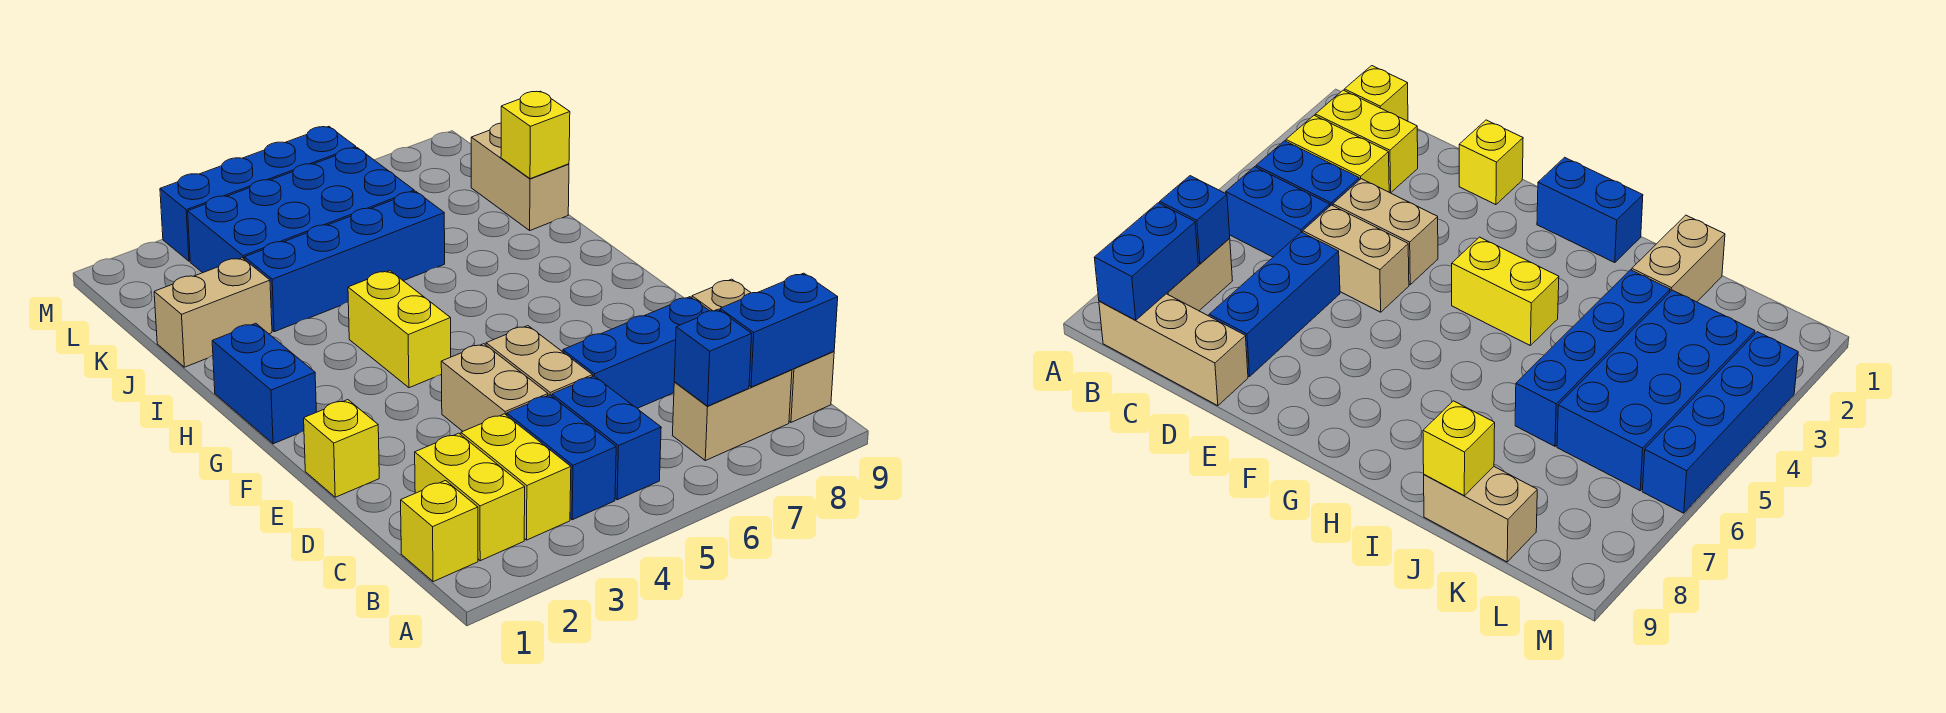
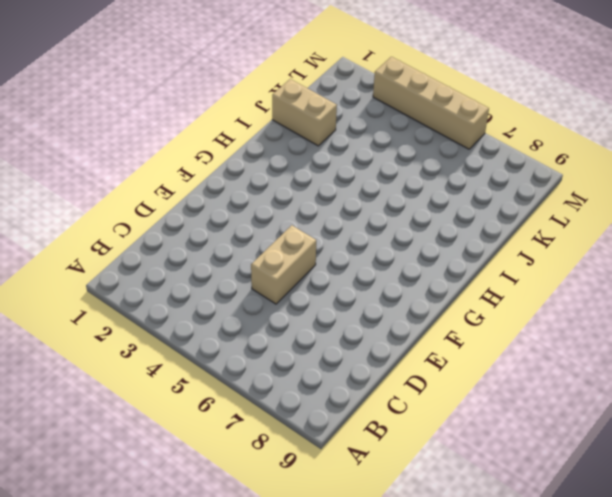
tan 1x4 brick [373,57,489,149] -> blue 1x4 brick [160,127,356,261]
none -> yellow 1x1 brick [401,481,478,582]
none -> yellow 1x2 brick [415,433,525,561]
none -> yellow 1x2 brick [461,414,571,540]

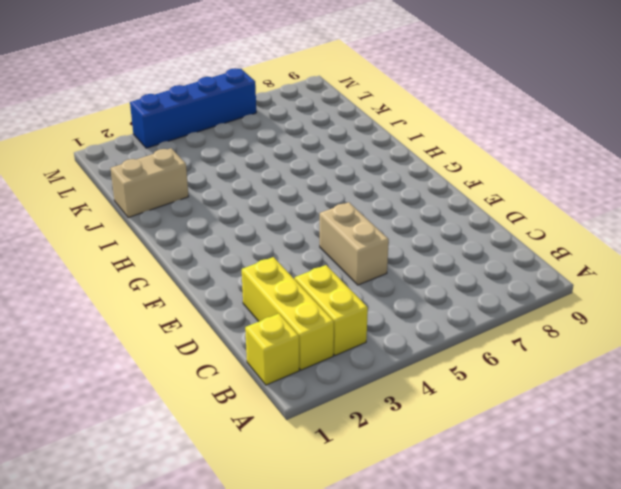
yellow 1x3 brick [242,257,334,370] -> yellow 1x2 brick [415,433,525,561]
none -> blue 1x2 brick [507,395,616,520]
none -> blue 1x2 brick [552,376,661,500]
none -> tan 1x2 brick [672,370,792,461]

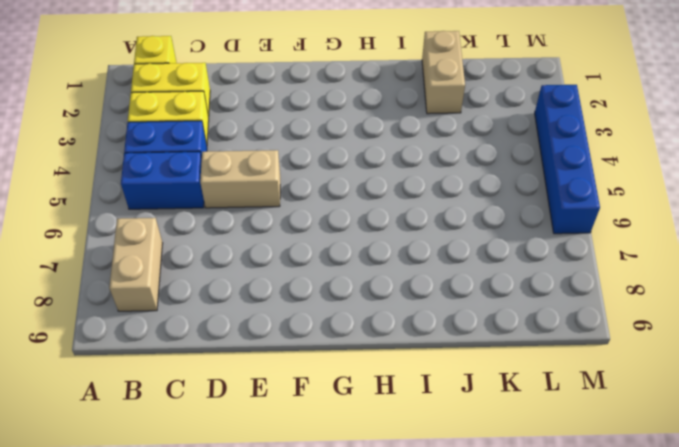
none -> tan 1x3 brick [692,279,834,422]
none -> tan 1x2 brick [441,344,548,431]
none -> blue 1x3 brick [563,297,709,408]

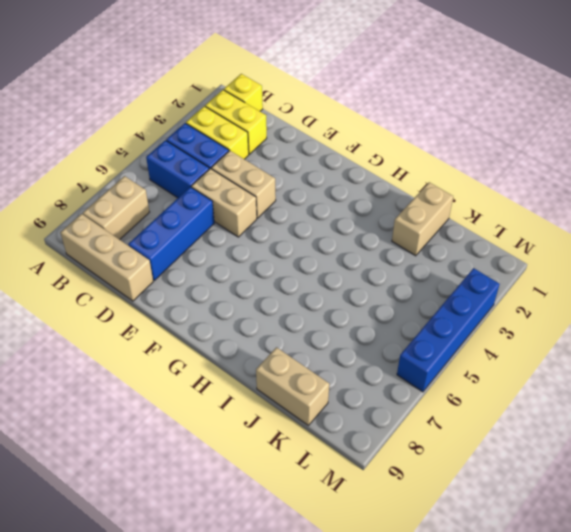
none -> yellow 1x1 brick [304,400,379,497]
none -> blue 1x2 brick [212,323,316,444]
none -> yellow 1x2 brick [348,271,451,388]

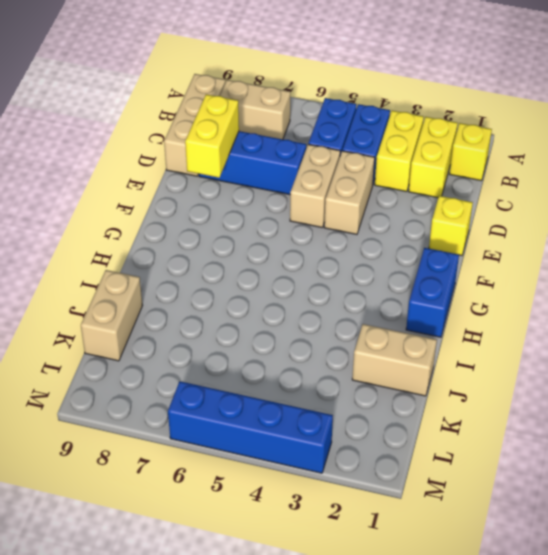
yellow 1x2 brick [185,94,239,178] -> yellow 1x2 brick moved to [348,271,451,388]
none -> blue 1x4 brick [244,191,445,332]
none -> blue 2x4 brick [188,148,414,273]
none -> blue 1x1 brick [674,309,752,406]

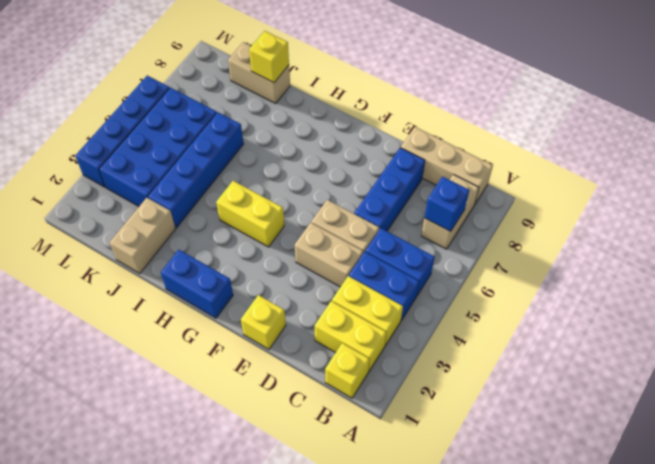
none -> blue 1x2 brick [720,273,838,387]

